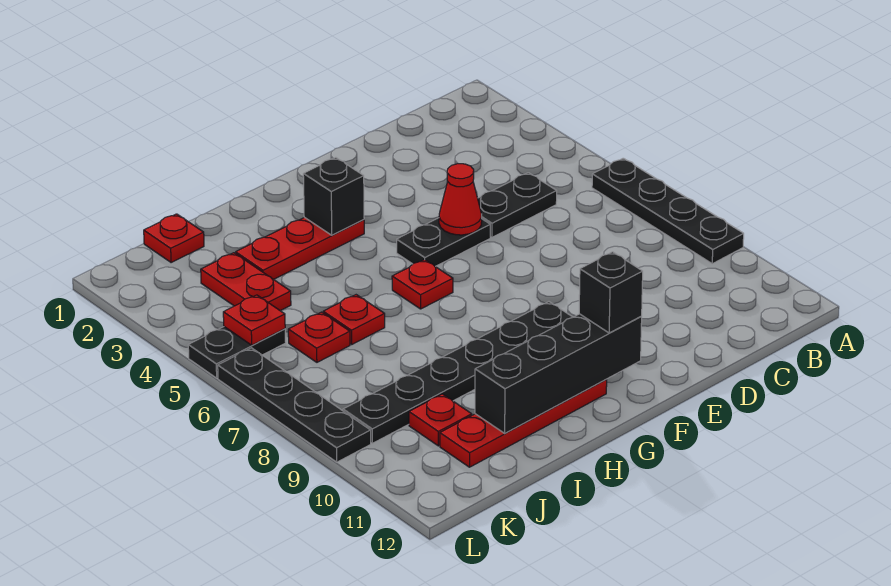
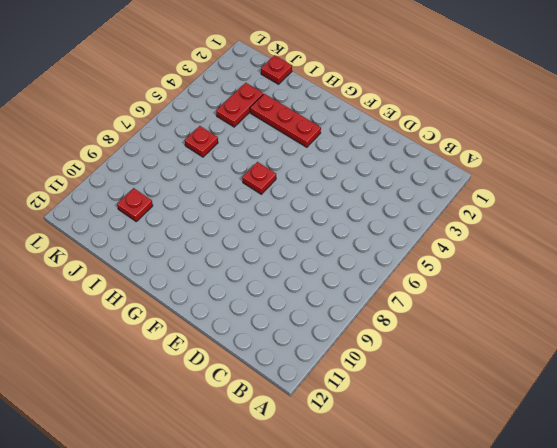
none -> black 1x4 plate [592,158,744,264]
none -> black 1x2 plate [478,173,557,237]
none -> black 1x2 plate [397,218,490,266]

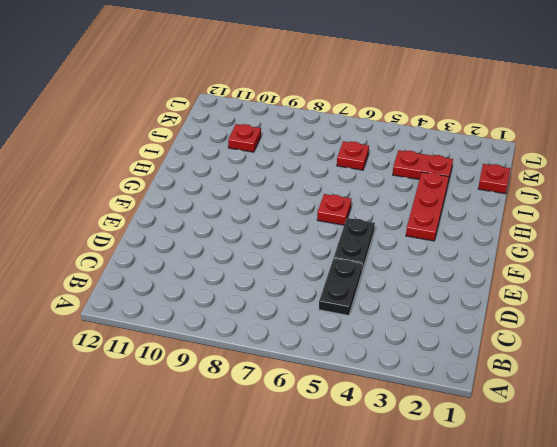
none -> black 1x4 plate [592,158,744,264]
none -> black 1x6 plate [343,302,573,443]
none -> red 1x4 plate [440,380,607,467]

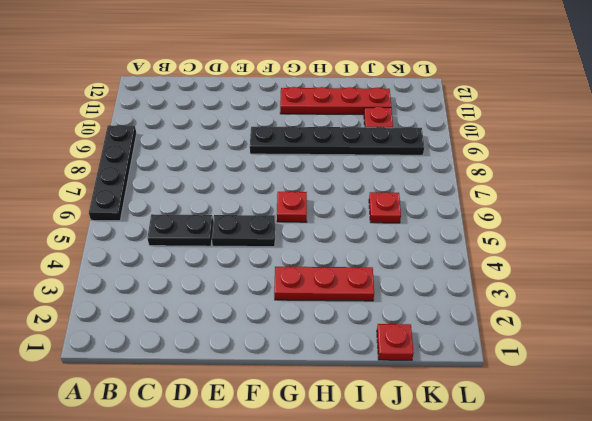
none -> red 1x1 plate [323,295,385,344]
none -> red 1x2 plate [201,253,291,311]
none -> black 1x2 plate [188,327,286,378]

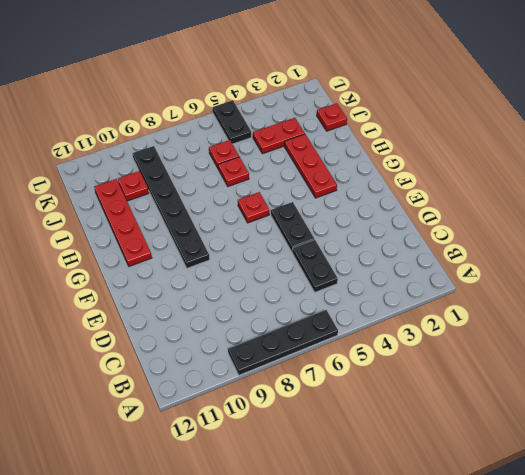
none -> black 1x4 plate [218,348,371,462]
none -> red 1x1 cone [439,164,482,235]
none -> black 1x4 brick [475,314,642,433]

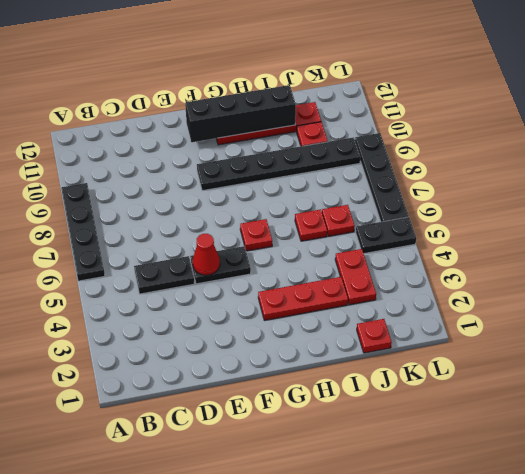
none -> black 1x1 brick [303,158,364,235]
none -> red 1x1 plate [223,295,285,345]
none -> black 1x1 brick [579,252,643,333]

